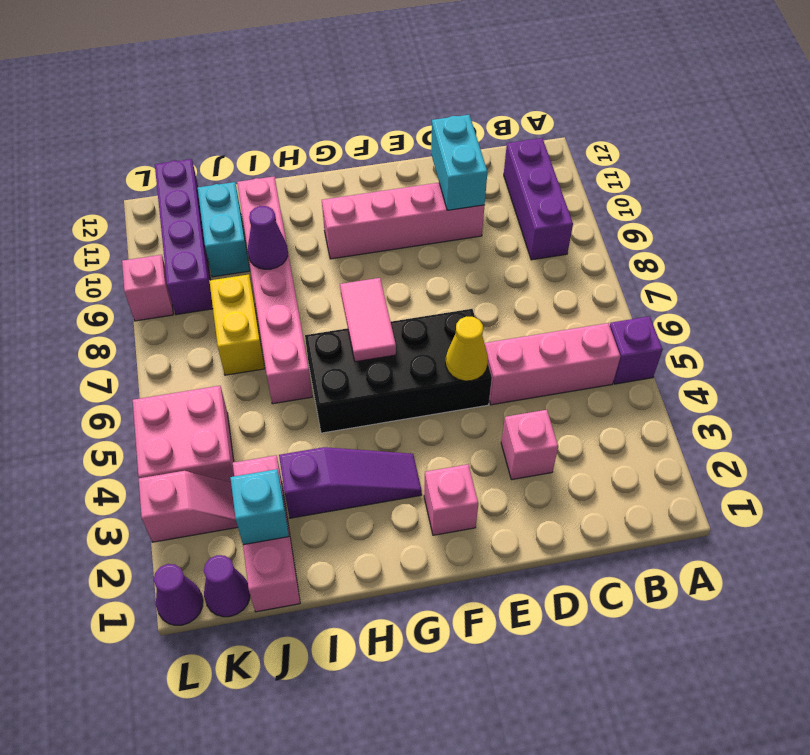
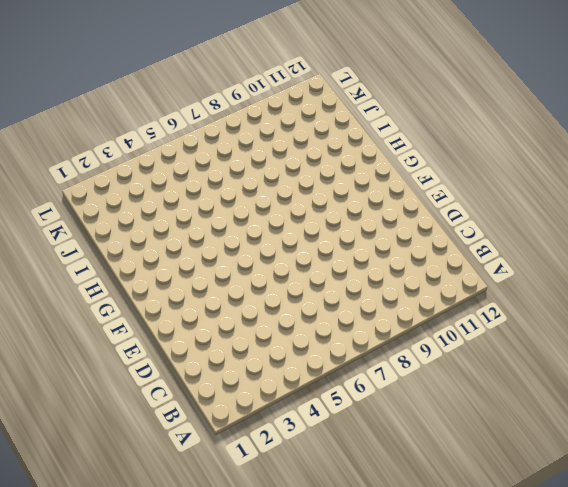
none -> purple 1x1 brick [610,316,663,384]
none -> pink 1x3 brick [484,323,620,405]
none -> purple 1x3 brick [504,138,573,260]

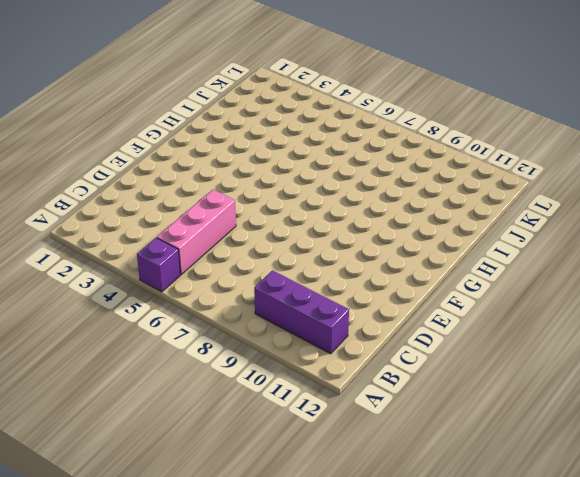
none -> pink 1x1 brick [501,410,558,480]
none -> pink 1x4 brick [322,183,485,259]
none -> black 2x4 brick [305,309,492,433]

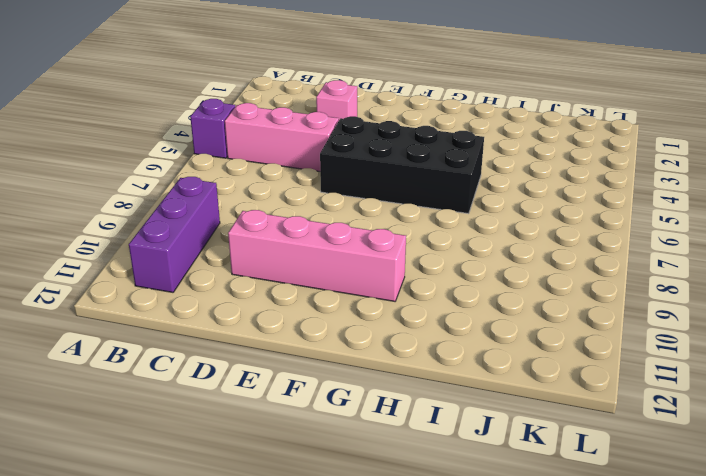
none -> pink 1x1 brick [424,464,478,535]
none -> purple 1x3 slope [279,447,422,518]
none -> pink 1x6 brick [237,177,312,404]

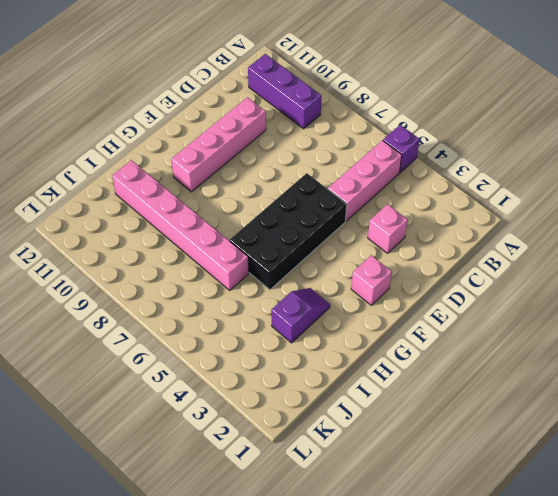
purple 1x2 slope [271,288,330,343] -> purple 1x3 slope [279,447,422,518]
none -> pink 1x3 brick [233,455,300,612]
none -> yellow 1x2 brick [210,275,265,375]
none -> cyan 1x2 brick [198,182,250,277]

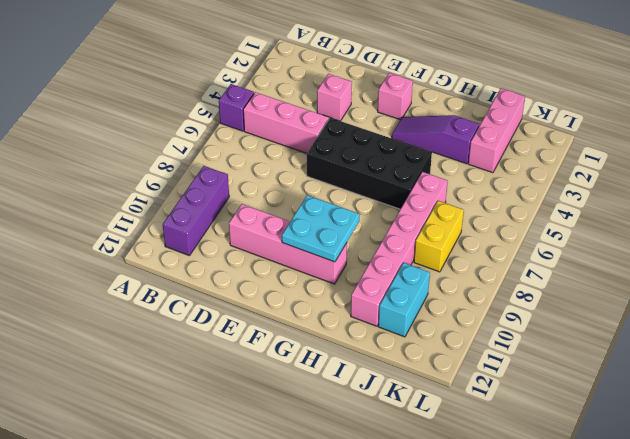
cyan 2x2 plate [282,195,360,262] -> none
none -> purple 1x1 cone [204,555,250,617]
none -> pink 1x2 slope [139,471,238,542]
none -> pink 2x2 brick [133,386,234,482]

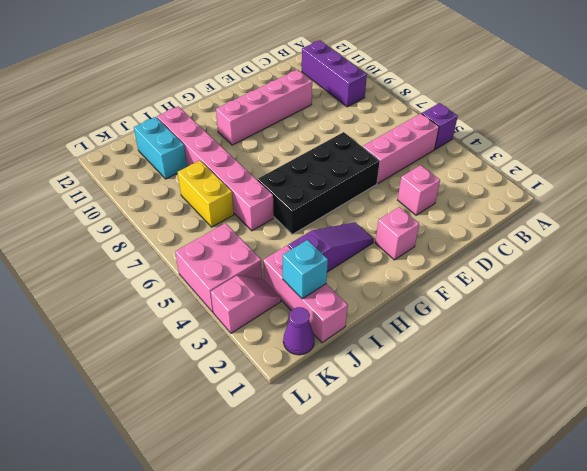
none -> purple 1x4 brick [155,159,213,315]
none -> purple 1x1 cone [154,564,203,625]
none -> pink 1x1 brick [122,255,173,321]

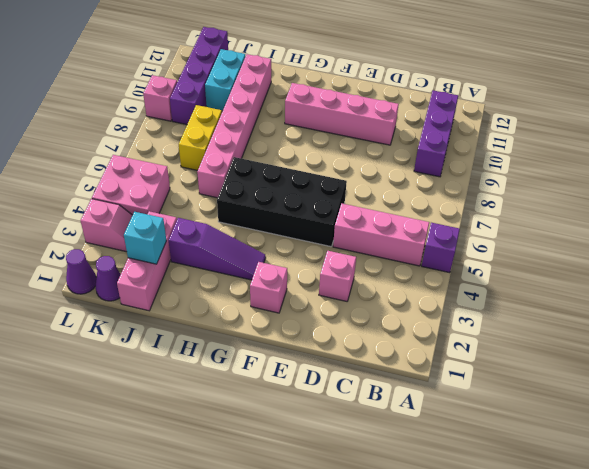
none -> cyan 1x2 brick [431,115,487,210]
none -> yellow 1x1 cone [446,316,488,381]
none -> pink 1x2 tile [340,278,396,362]

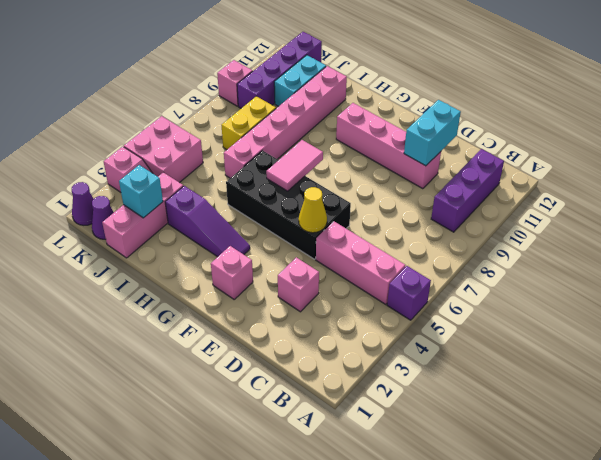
none -> purple 1x1 cone [248,206,288,269]

